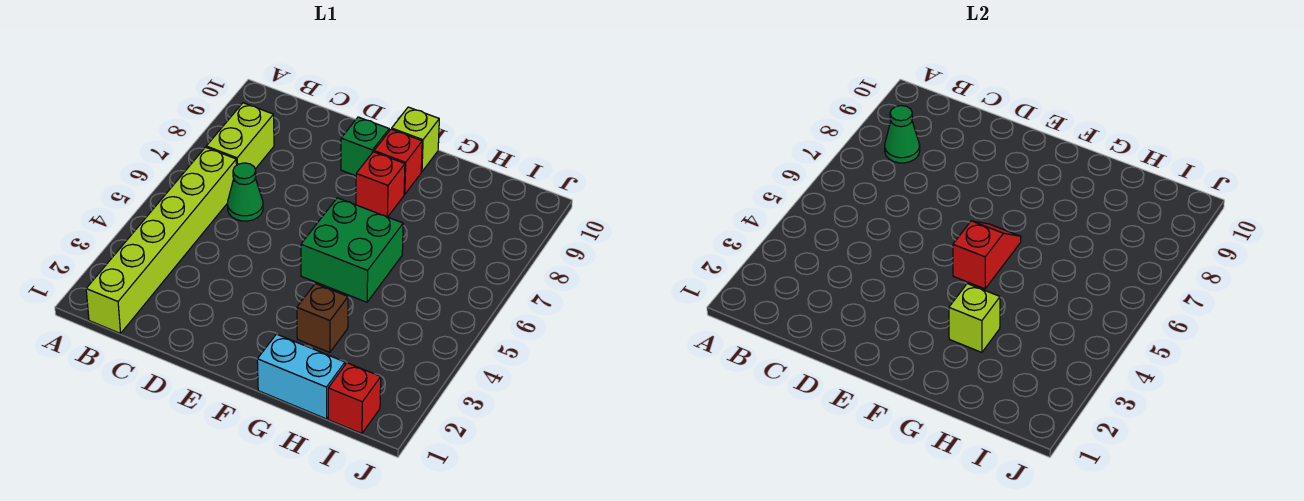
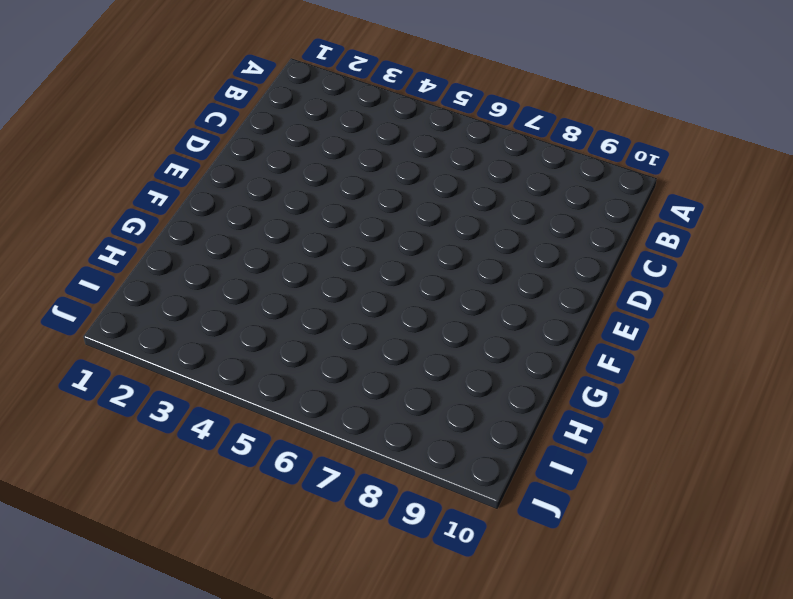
none -> lime 1x6 brick [86,147,237,334]
none -> lime 1x2 brick [206,103,274,169]
none -> green 1x1 cone [227,163,263,221]

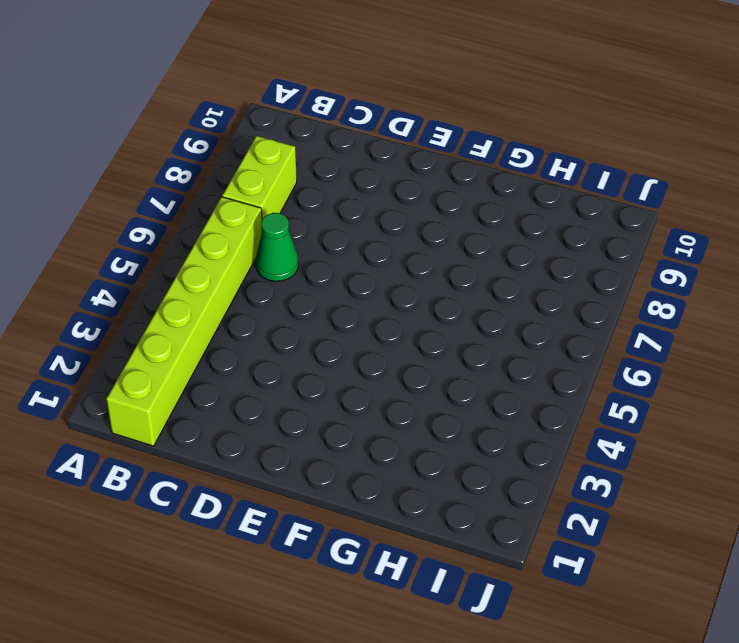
none -> green 1x1 brick [341,117,389,176]
none -> green 2x2 brick [301,198,403,302]
none -> red 1x1 brick [356,152,405,217]

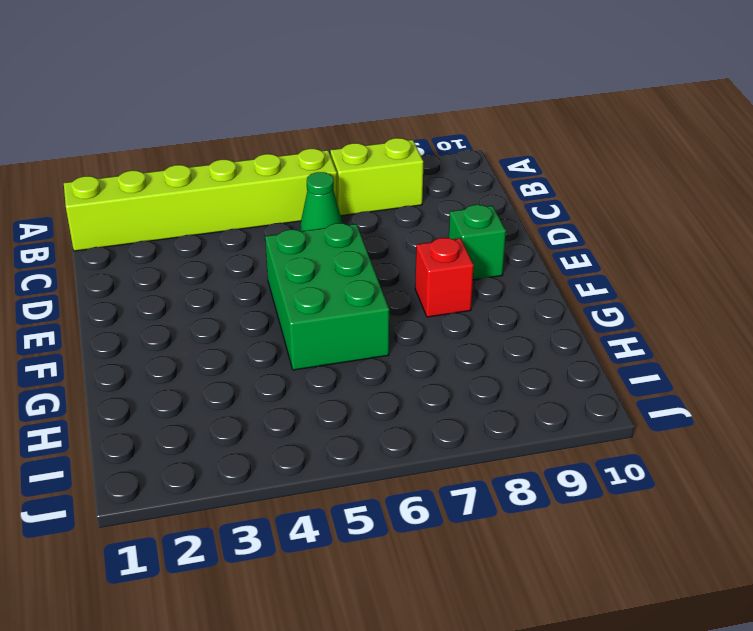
green 2x3 brick [265,223,389,370] -> green 2x2 brick [301,198,403,302]
none -> red 1x1 brick [374,129,422,194]
none -> lime 1x1 brick [392,107,439,172]
none -> cyan 1x2 brick [257,334,345,419]

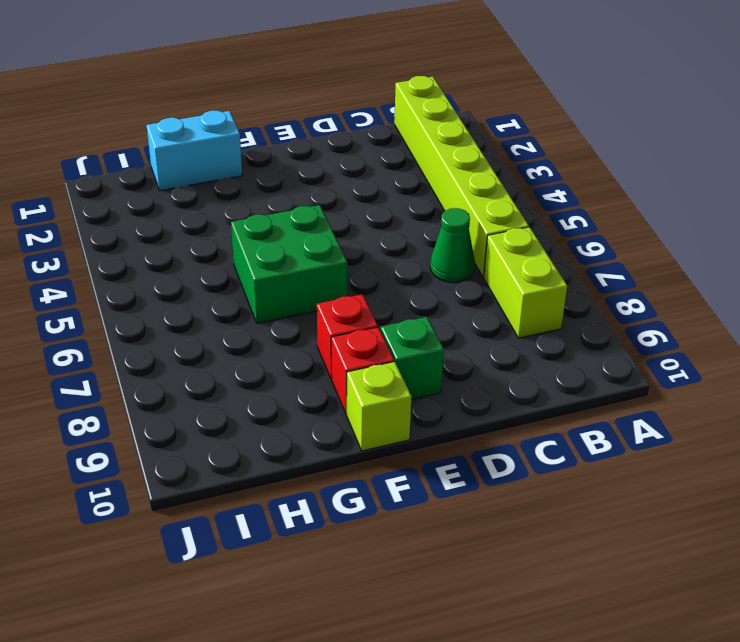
none -> brown 1x1 brick [297,284,348,352]
none -> red 1x1 brick [328,363,381,434]
none -> green 1x1 cone [885,106,920,163]

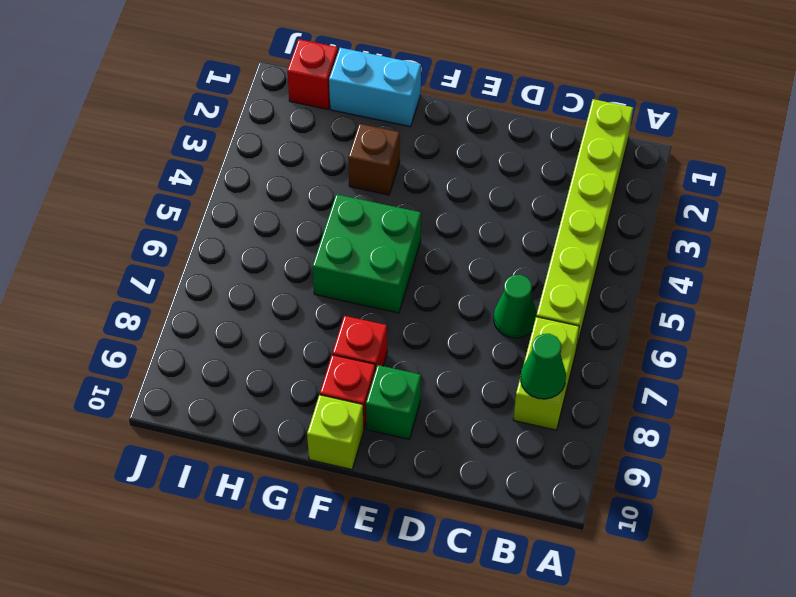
none -> red 1x2 slope [953,221,1021,289]
none -> lime 1x1 brick [949,284,1000,352]

